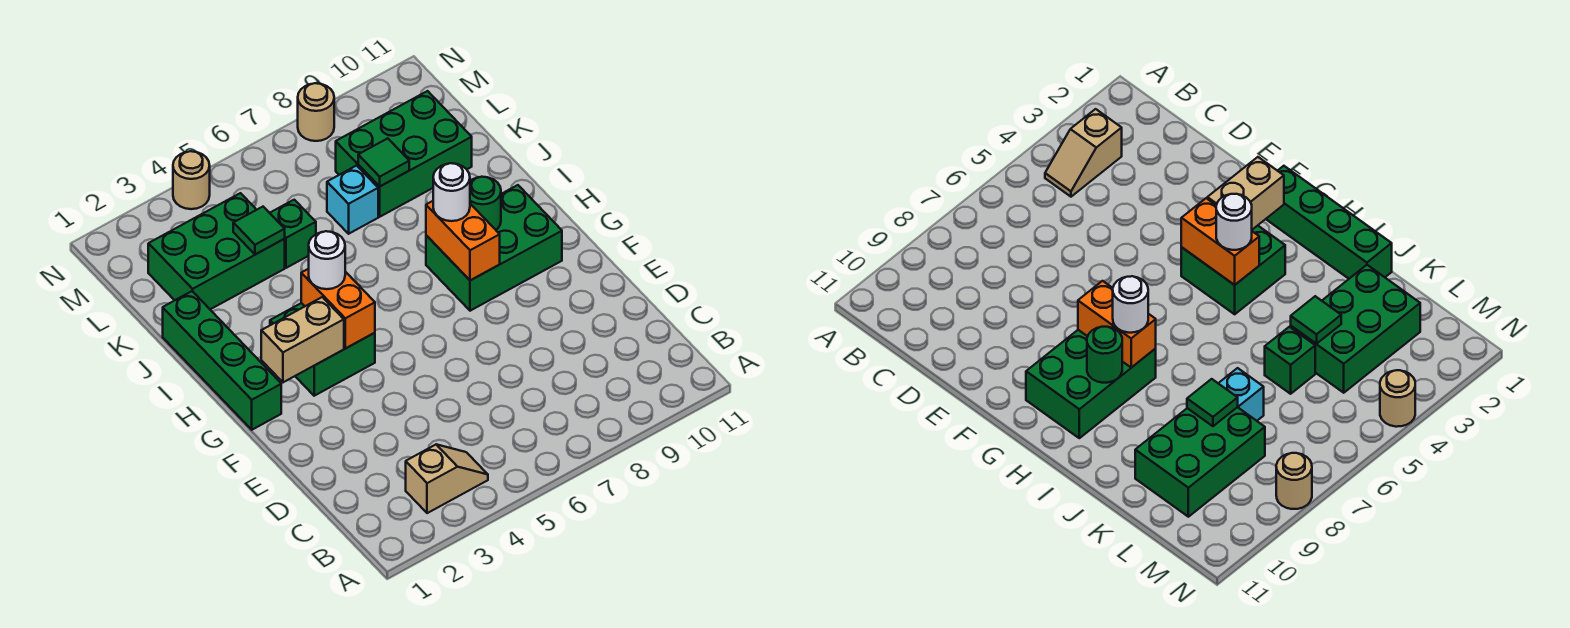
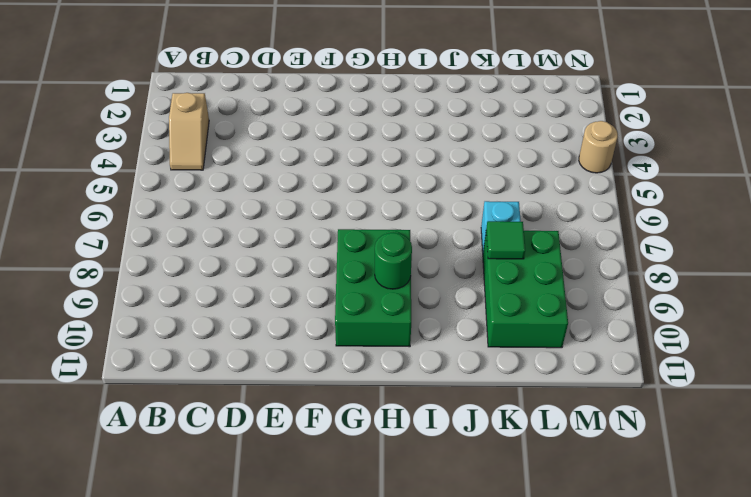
none -> green 1x4 brick [163,291,281,430]
none -> green 2x2 brick [270,303,375,396]
none -> green 2x3 brick [148,193,285,309]

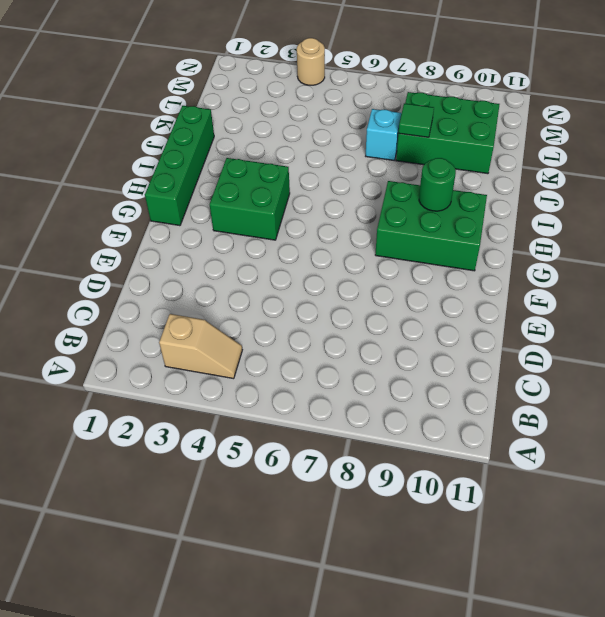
none -> green 2x3 brick [148,193,285,309]
none -> green 1x1 brick [270,200,316,268]
none -> tan 1x1 round brick [298,83,334,141]

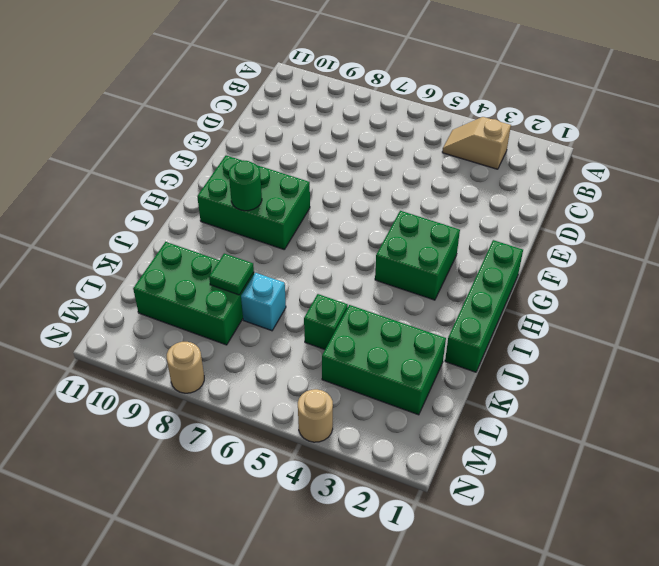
none -> tan 1x2 brick [261,297,344,382]
none -> orange 1x2 brick [301,269,375,349]
none -> orange 1x2 brick [426,201,500,280]

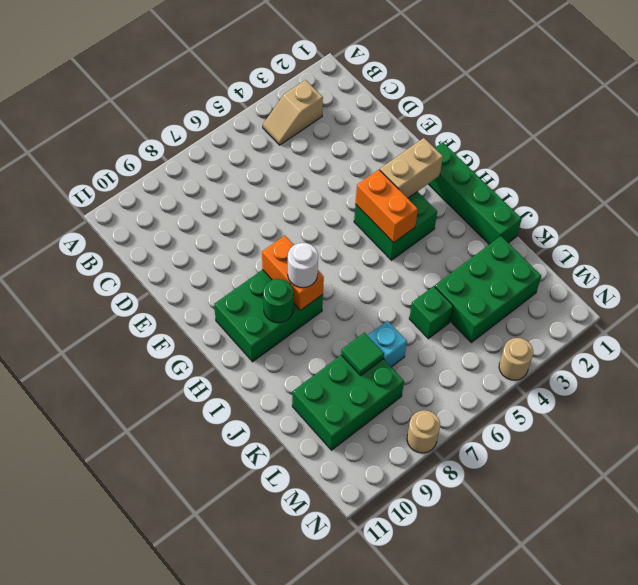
none -> green 1x1 tile [233,207,285,255]
none -> white 1x1 round brick [309,231,345,289]

